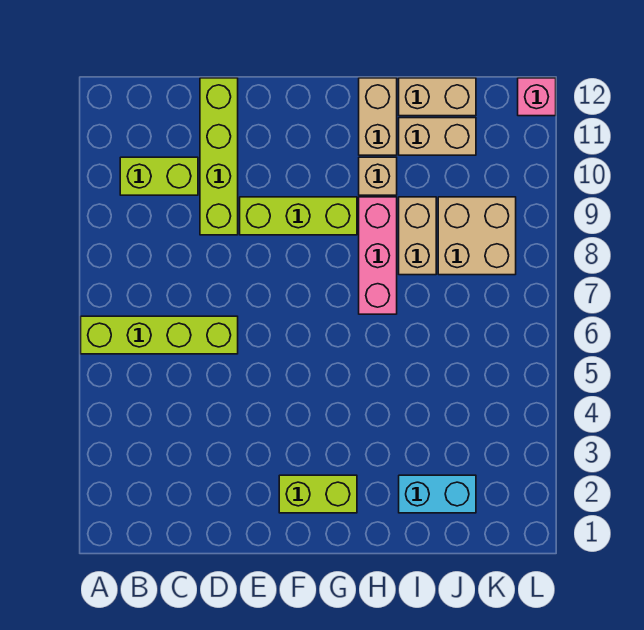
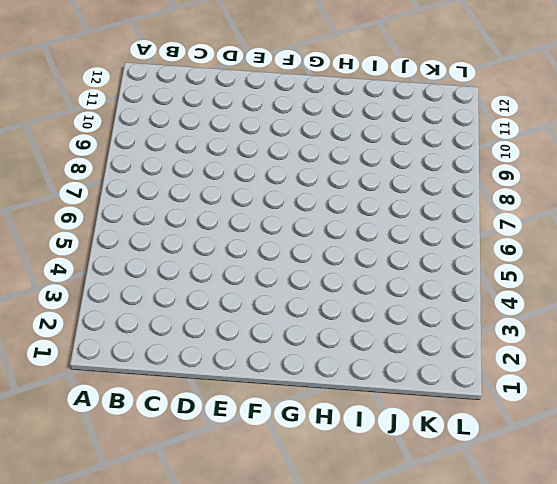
none -> lime 1x4 brick [81,316,238,354]
none -> lime 1x2 brick [120,157,198,195]
none -> lime 1x4 brick [200,78,238,235]

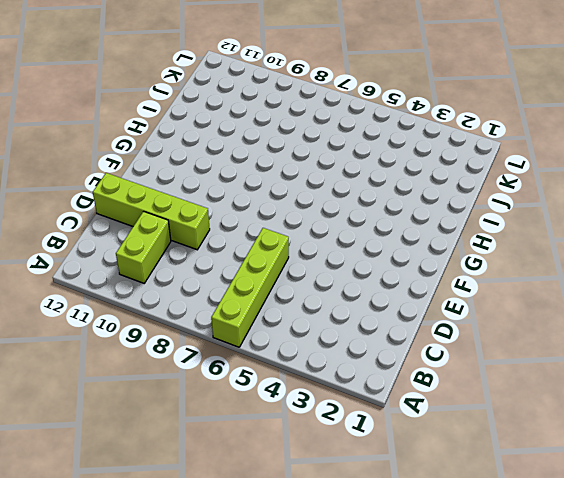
none -> lime 1x3 brick [240,197,357,235]
none -> lime 1x2 brick [279,475,357,513]
none -> pink 1x3 brick [359,197,397,314]

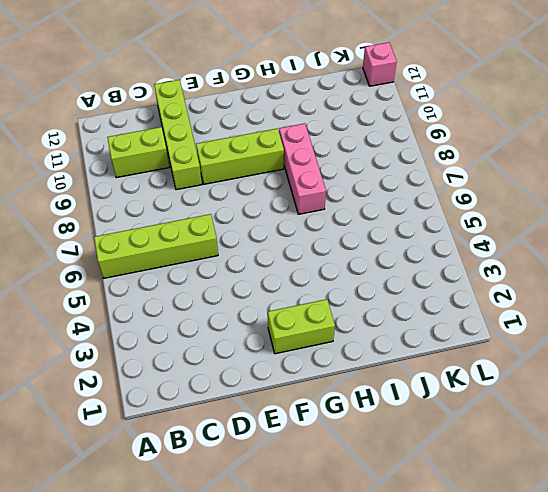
none -> tan 1x1 brick [359,157,397,195]
none -> tan 1x2 brick [359,78,397,155]
none -> cyan 1x2 brick [399,475,476,513]

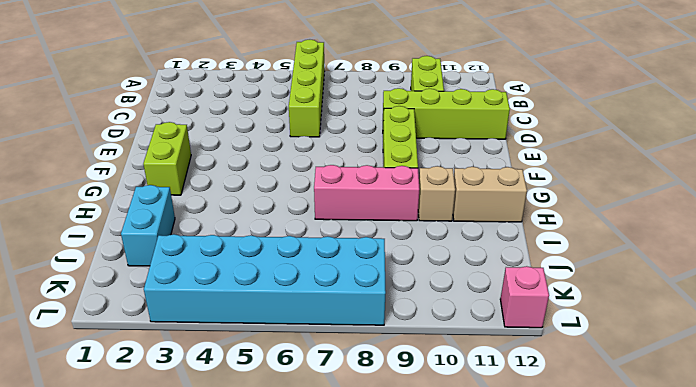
cyan 2x6 brick [144,234,386,325] -> tan 2x2 brick [438,197,516,275]
none -> tan 1x2 brick [399,197,436,275]
none -> tan 1x2 brick [399,118,476,155]
none -> tan 1x2 brick [399,78,476,116]

